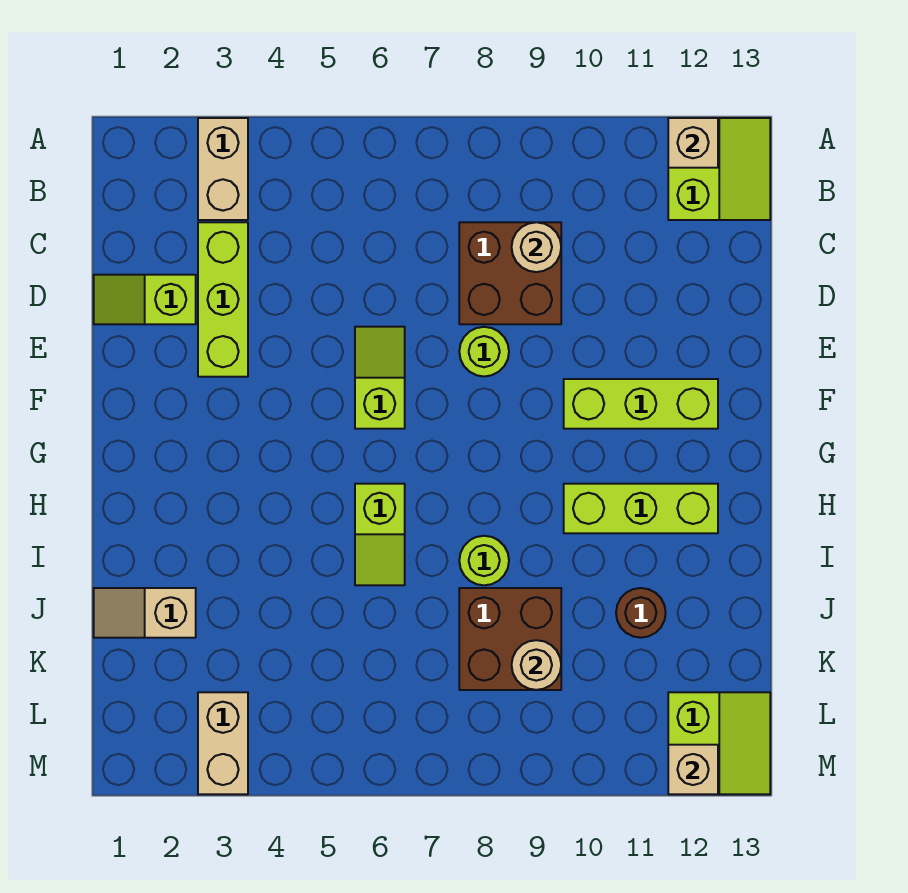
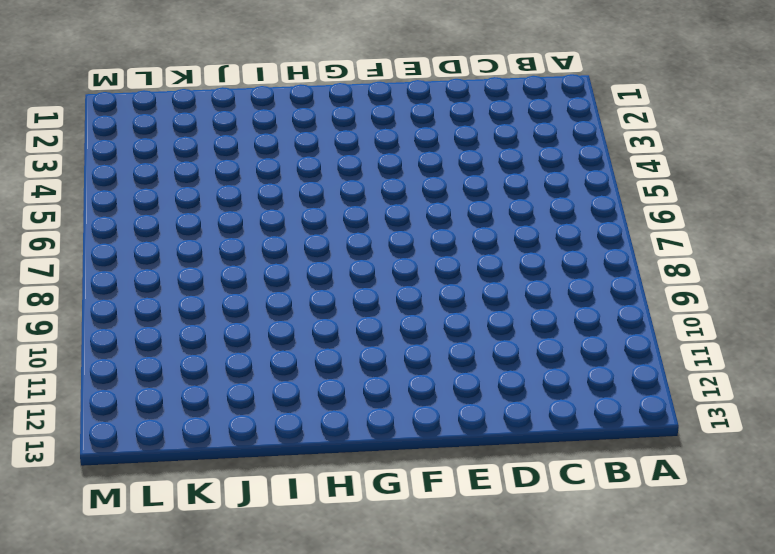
none -> tan 1x2 brick [198,118,248,220]
none -> lime 2x2 slope [668,118,770,220]
none -> lime 1x3 brick [198,222,248,377]

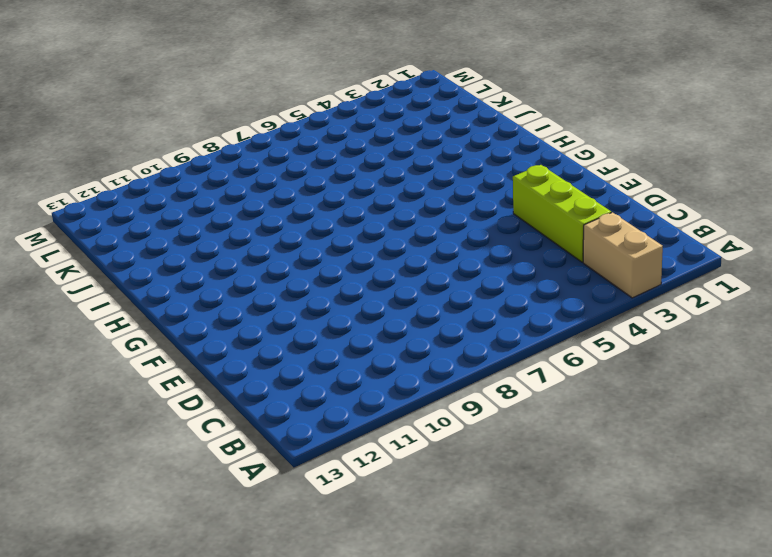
none -> lime 2x2 slope [668,118,770,220]
none -> brown 2x2 brick [459,222,561,324]
none -> lime 1x2 slope [94,275,196,324]

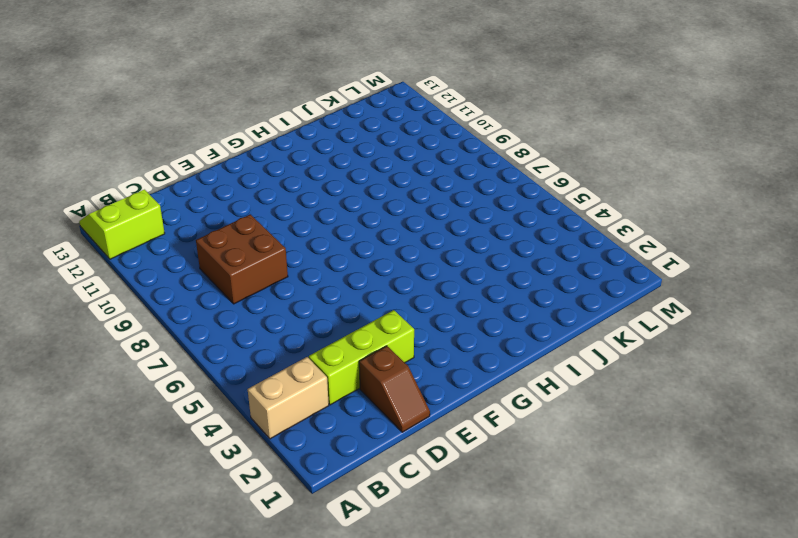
brown 1x2 slope [359,346,430,432] -> lime 1x2 slope [94,275,196,324]
none -> lime 1x2 slope [355,327,405,429]
none -> lime 1x1 round brick [459,327,509,376]
none -> lime 1x3 brick [564,379,718,429]

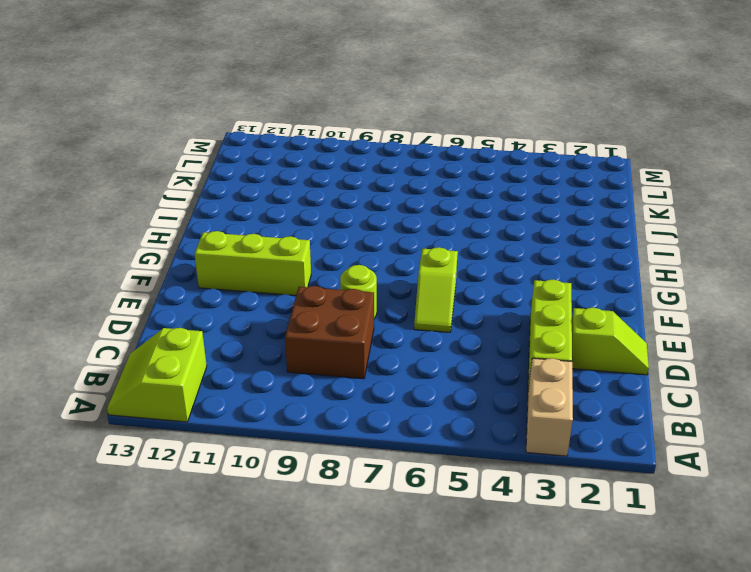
none -> lime 1x2 slope [355,484,405,585]
none -> lime 1x3 brick [564,484,718,533]
none -> lime 1x1 round brick [459,536,509,585]

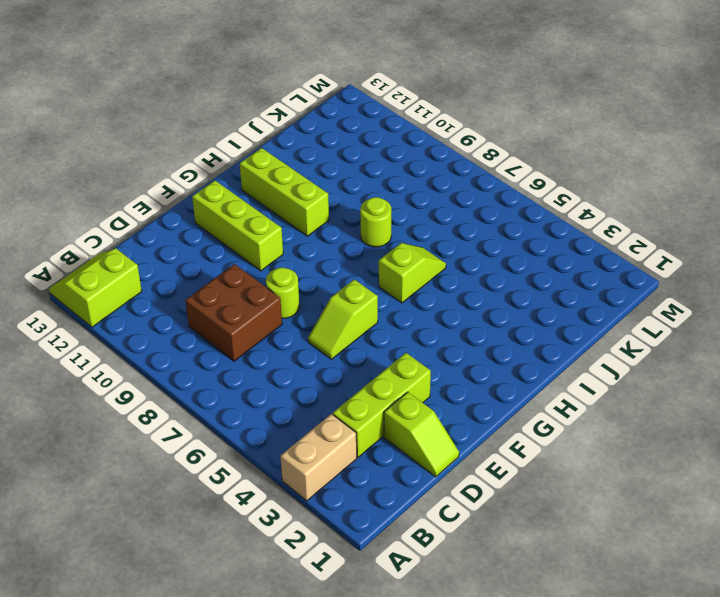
none -> tan 1x2 slope [94,588,196,638]
none -> brown 2x2 brick [459,588,561,690]
none -> brown 1x1 round brick [616,588,666,638]

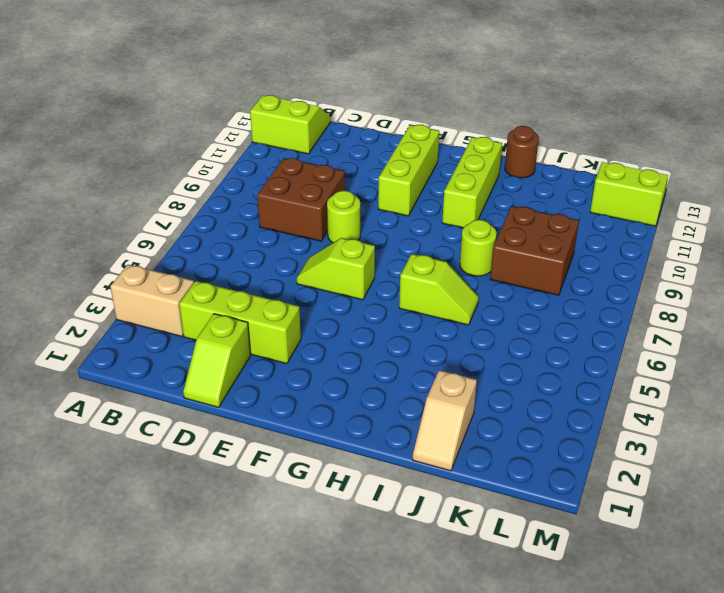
brown 1x1 round brick [505,126,539,178] -> brown 1x1 round brick moved to [616,588,666,638]
none -> tan 1x2 brick [198,692,248,794]
none -> tan 1x1 brick [668,118,718,168]
none -> tan 1x1 round brick [512,222,561,272]

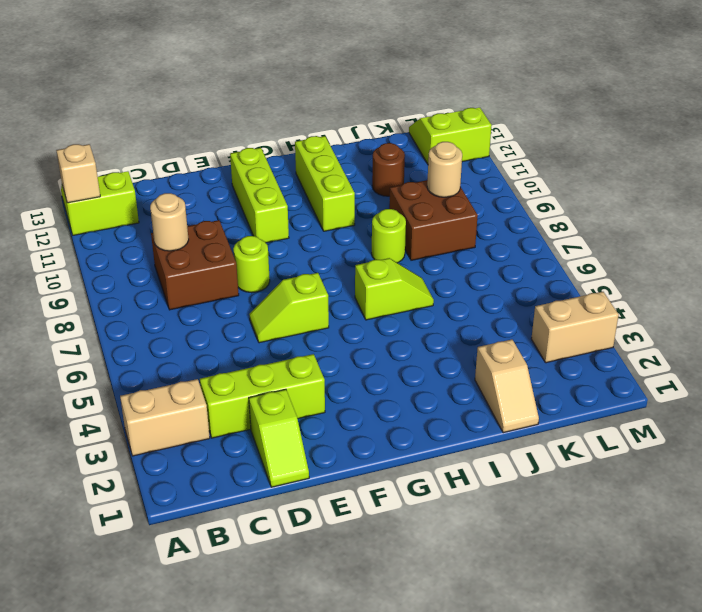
none -> tan 1x1 brick [668,745,718,794]

